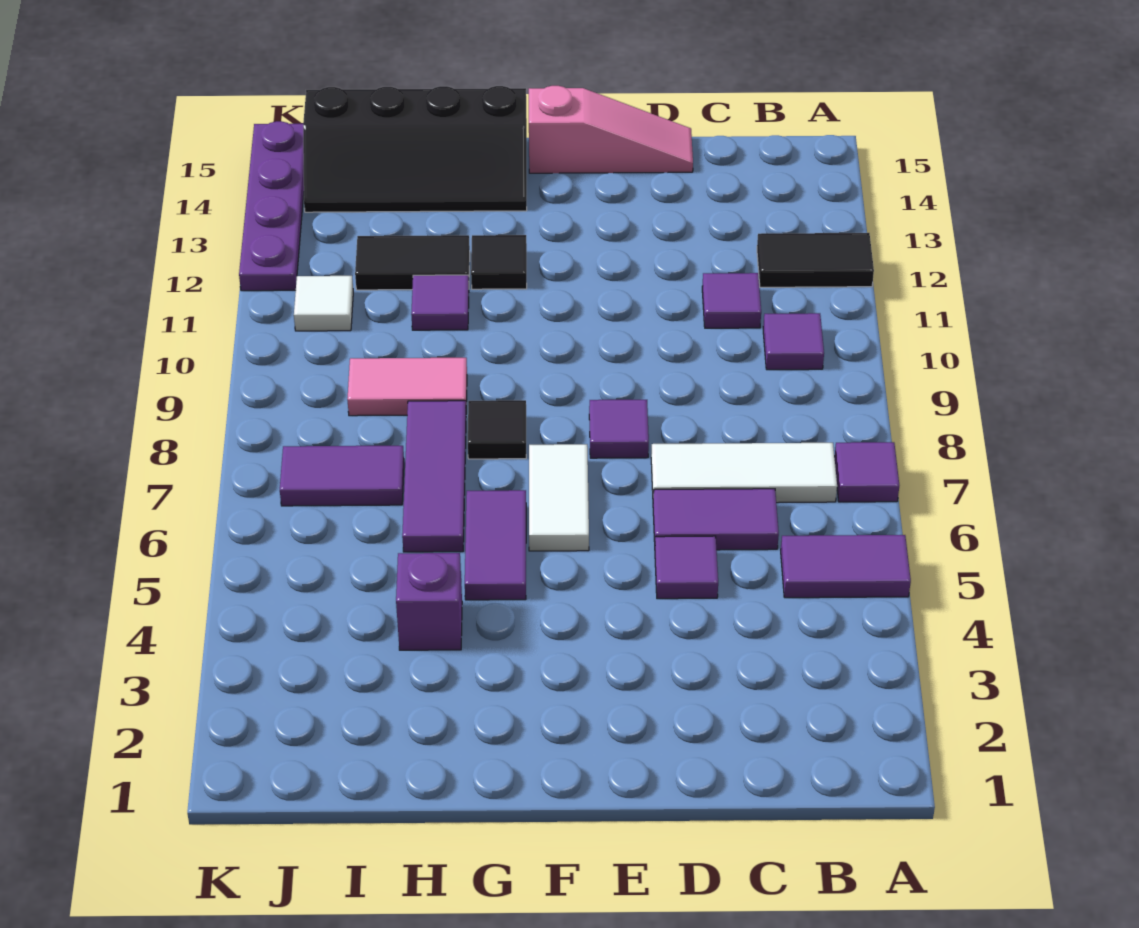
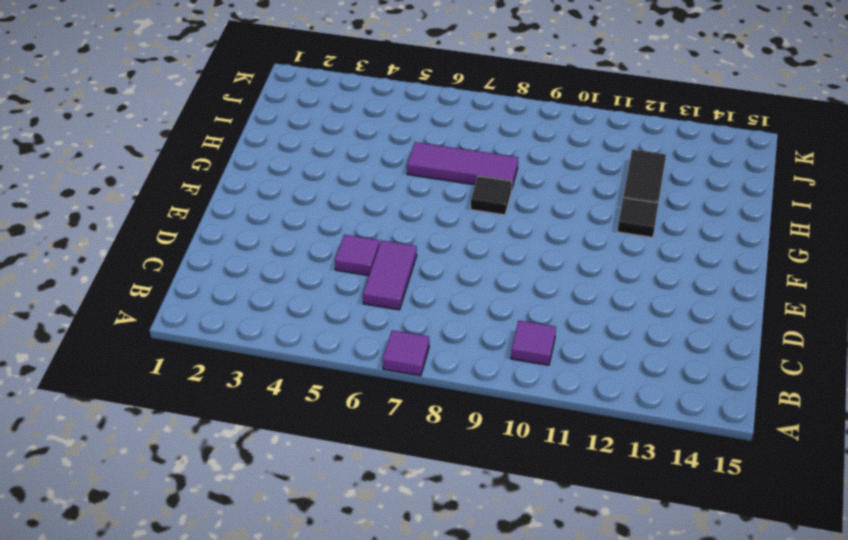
none -> purple 1x2 tile [781,535,911,598]
none -> black 1x2 tile [757,233,874,287]
none -> white 1x3 tile [651,443,837,503]

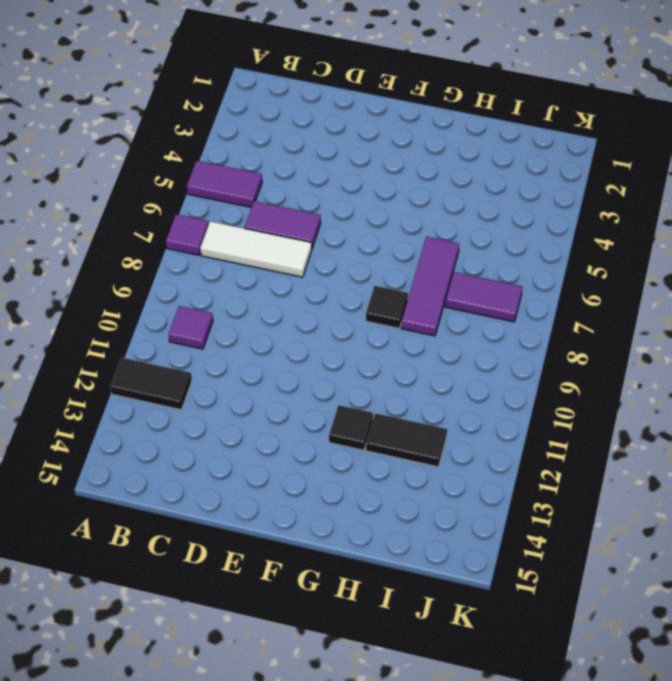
none -> purple 1x1 tile [702,273,761,328]
none -> purple 1x1 tile [655,536,718,599]
none -> pink 1x3 slope [529,86,693,173]

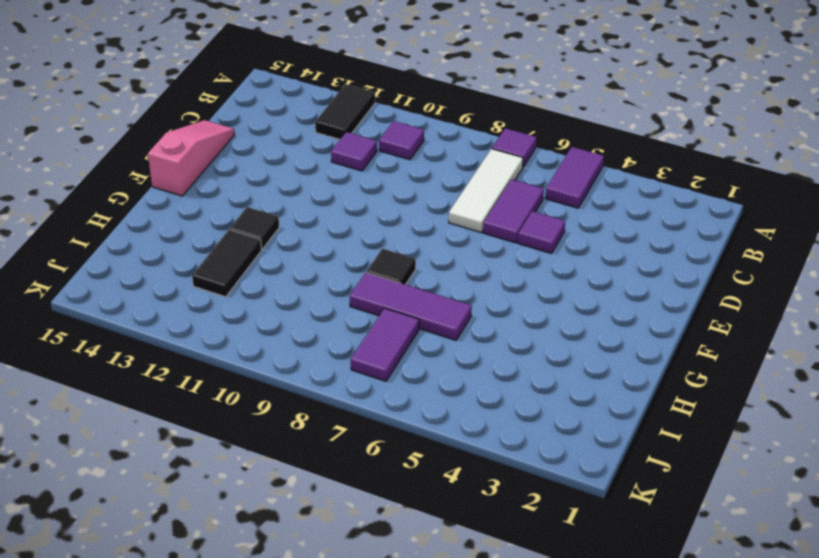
none -> purple 1x1 tile [589,400,649,458]
none -> white 1x2 tile [529,444,589,551]
none -> purple 1x2 tile [465,490,526,600]

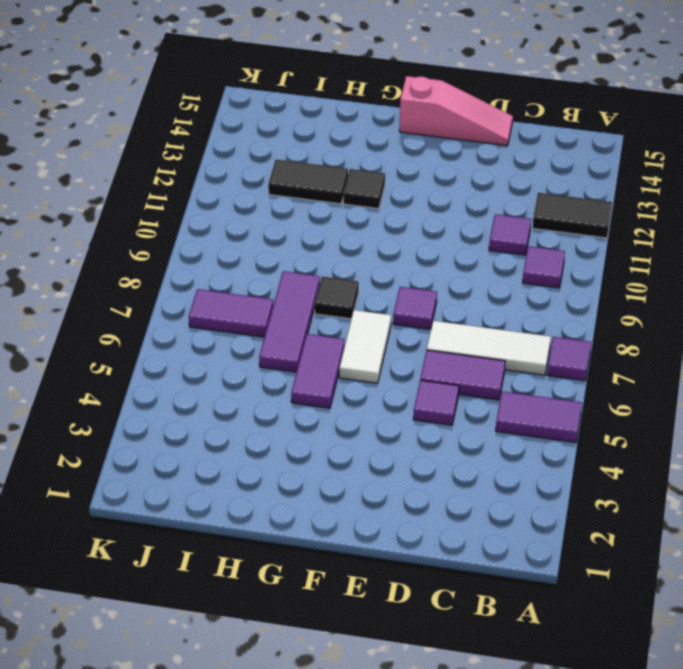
none -> black 2x4 slope [303,86,527,212]
none -> purple 1x1 brick [396,553,462,650]
none -> pink 1x2 tile [347,358,467,416]

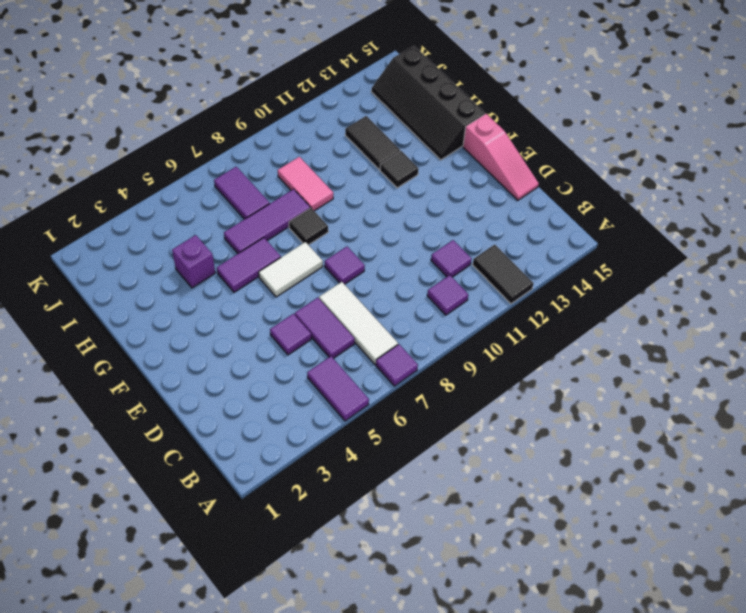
none -> purple 1x1 tile [411,275,469,330]
none -> white 1x1 tile [294,276,353,331]
none -> purple 1x4 plate [239,121,304,291]

